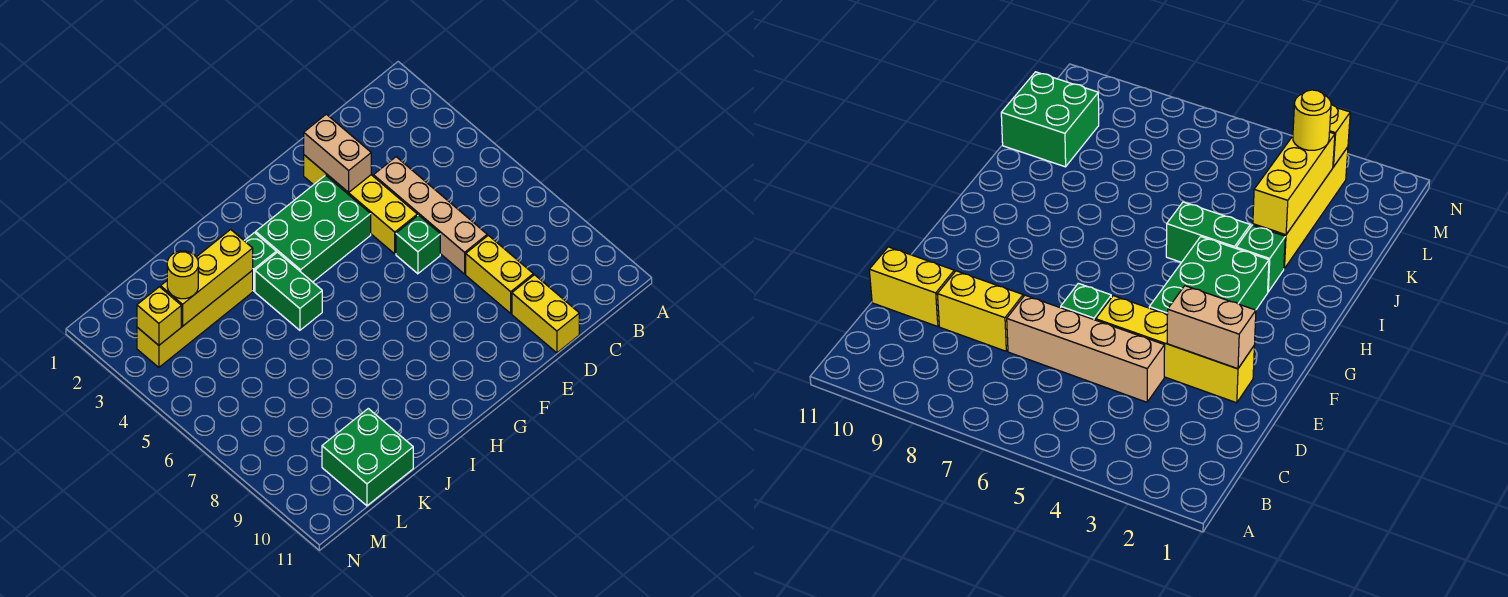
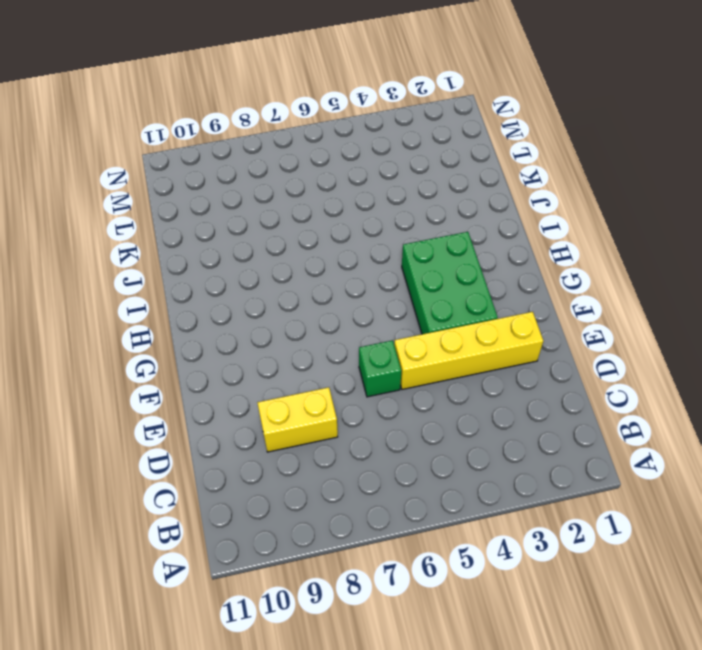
none -> tan 1x4 brick [374,157,487,274]
none -> yellow 1x2 brick [512,275,579,353]
none -> green 1x1 brick [244,233,276,291]

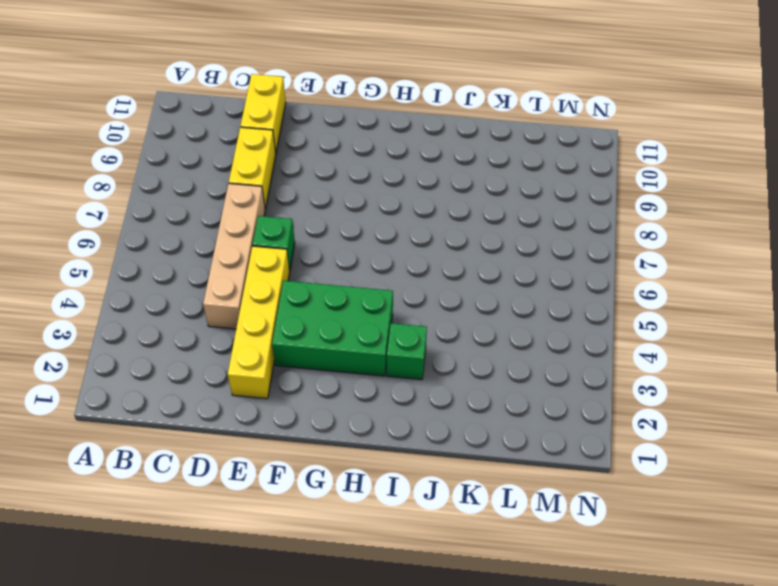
none -> green 1x2 brick [255,252,322,330]
none -> yellow 1x4 brick [137,270,253,367]
none -> green 2x2 brick [322,409,413,506]

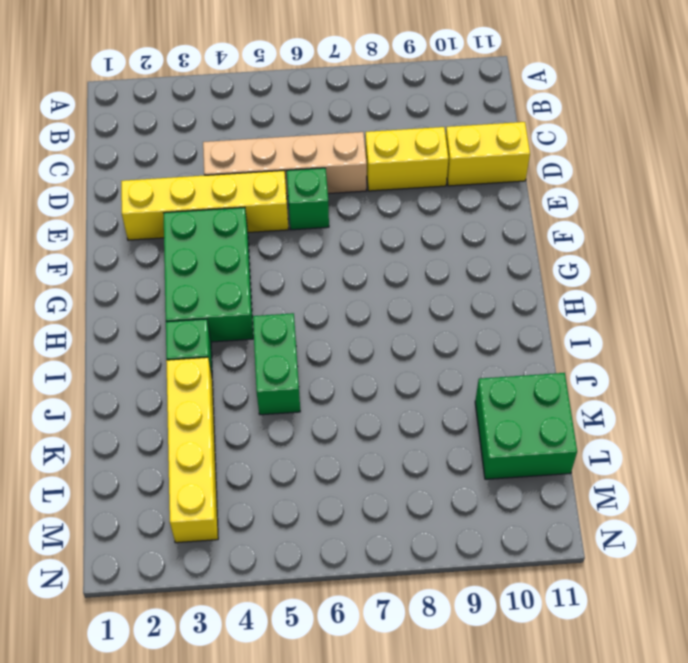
green 1x2 brick [253,313,300,415] -> green 1x2 brick turned to [255,252,322,330]
none -> tan 1x2 brick [304,114,371,193]
none -> yellow 1x3 brick [161,229,253,326]
none -> yellow 1x1 brick [137,287,181,345]

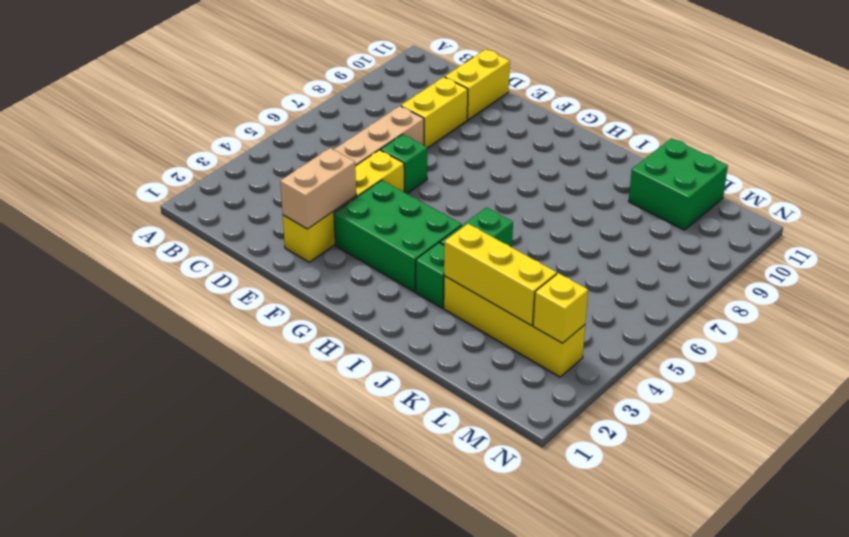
none -> yellow 1x1 round brick [167,251,198,299]

